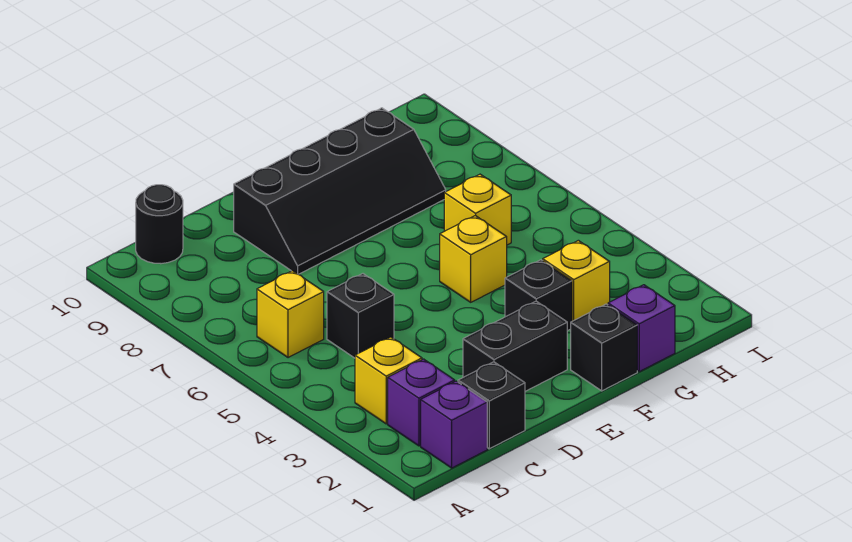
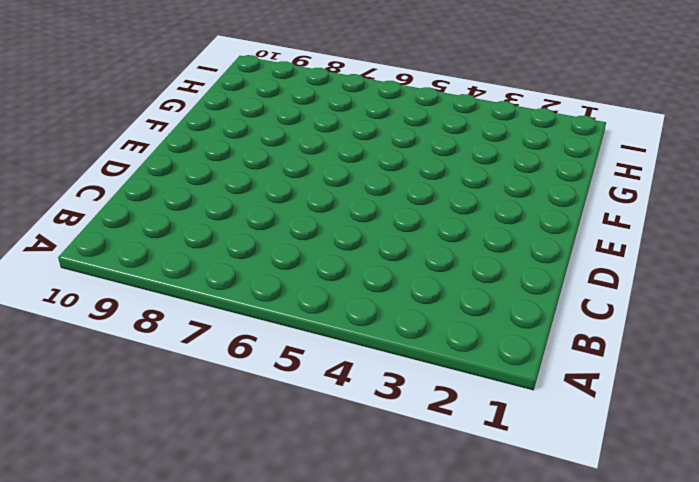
none -> purple 1x1 brick [421,381,487,468]
none -> purple 1x1 brick [388,359,455,446]
none -> yellow 1x1 brick [355,337,422,424]

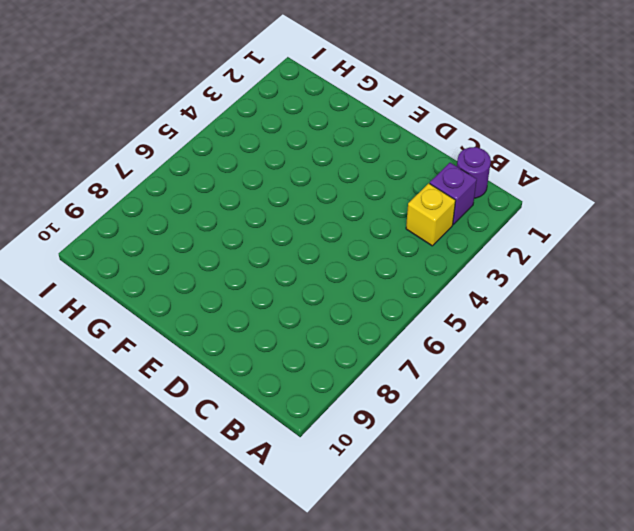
purple 1x1 round brick [457,147,491,198] -> purple 1x1 brick [421,381,487,468]
none -> yellow 1x1 brick [257,271,324,358]
none -> black 1x1 round brick [136,185,183,264]
none -> black 1x1 brick [458,362,525,449]

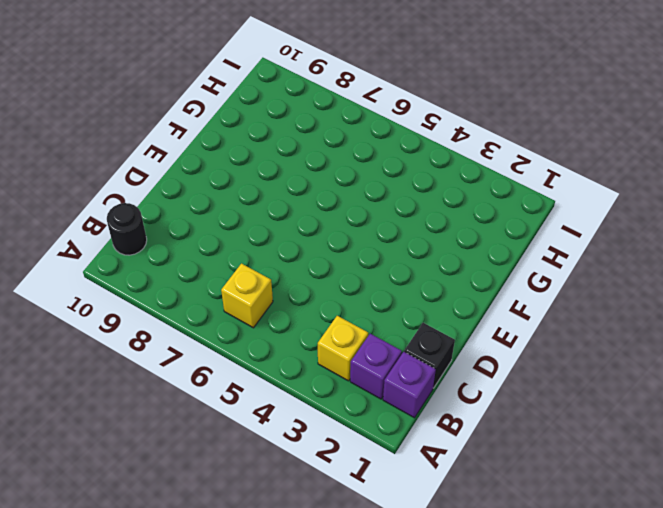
none -> black 1x1 brick [327,274,394,358]
none -> black 1x2 brick [463,301,567,391]
none -> black 2x4 slope [234,108,446,274]

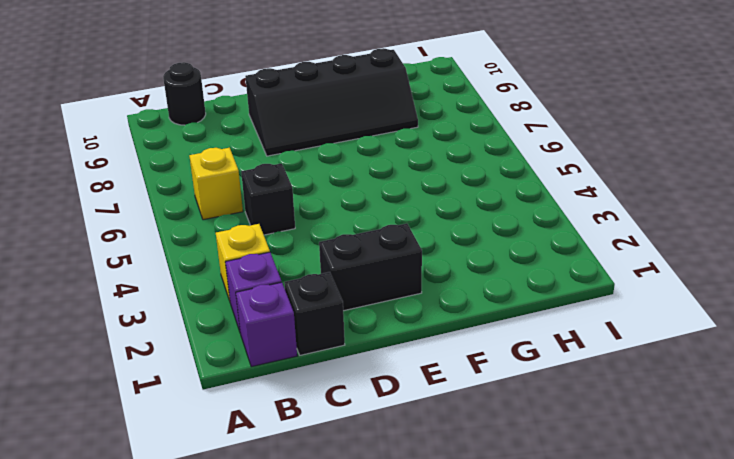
none -> black 1x1 brick [571,304,637,391]
none -> black 1x1 brick [505,260,572,331]
none -> yellow 1x1 brick [440,216,507,302]

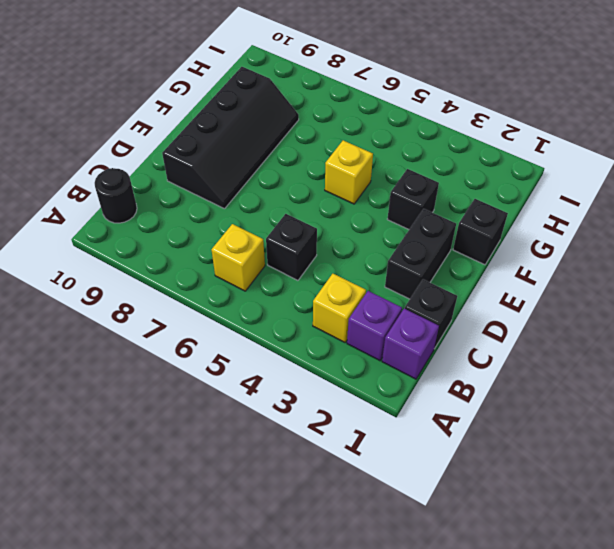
none -> purple 1x1 brick [608,285,675,372]
none -> yellow 1x1 brick [543,240,610,321]
none -> yellow 1x1 brick [444,174,511,245]

